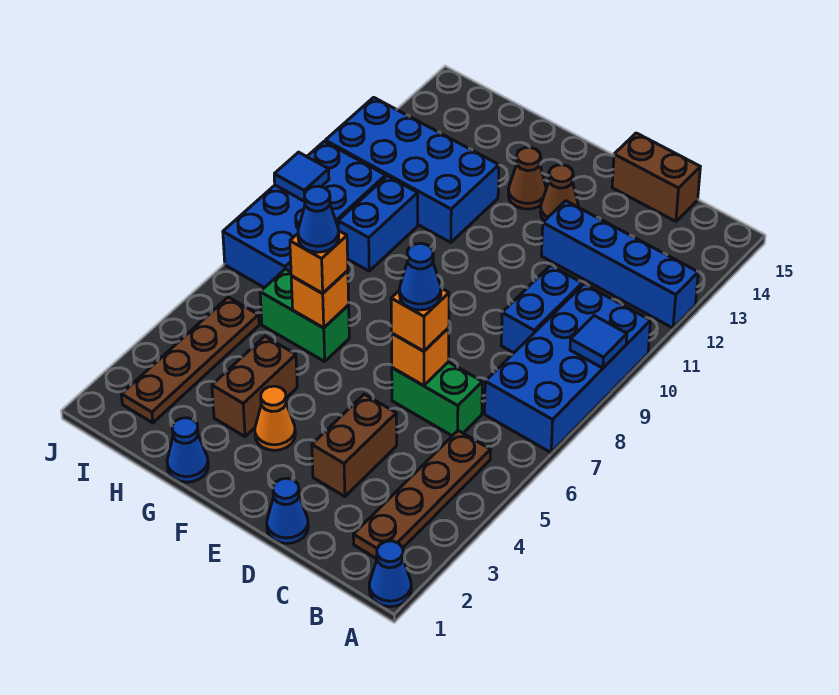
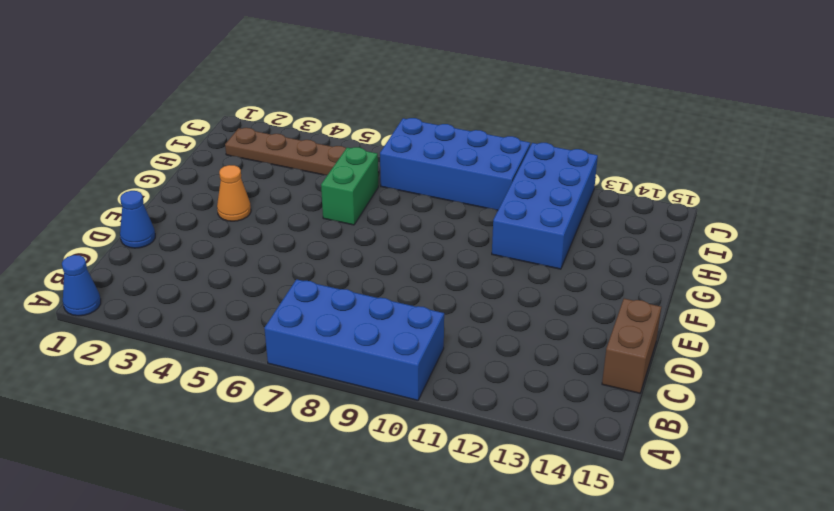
none -> blue 1x4 brick [542,201,698,328]
none -> brown 1x4 plate [353,431,490,559]
none -> green 1x2 brick [392,362,482,436]

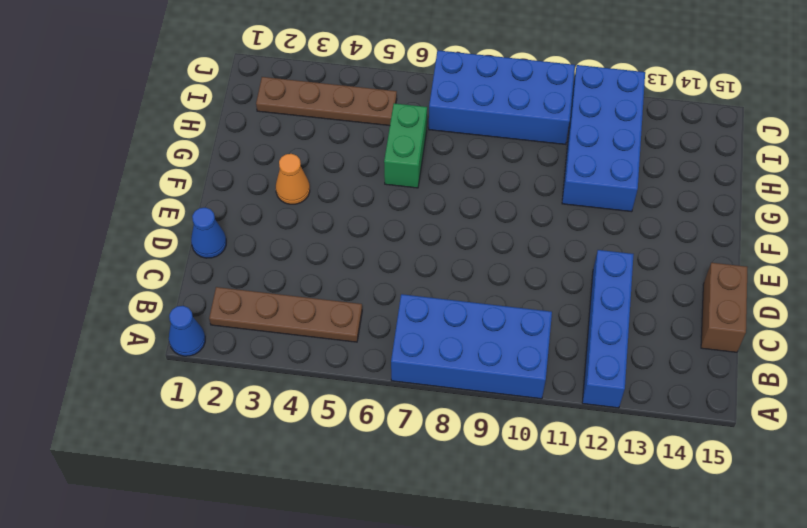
none -> green 1x2 brick [392,362,482,436]
none -> blue 1x2 brick [501,266,582,353]
none -> brown 1x2 brick [312,394,397,496]

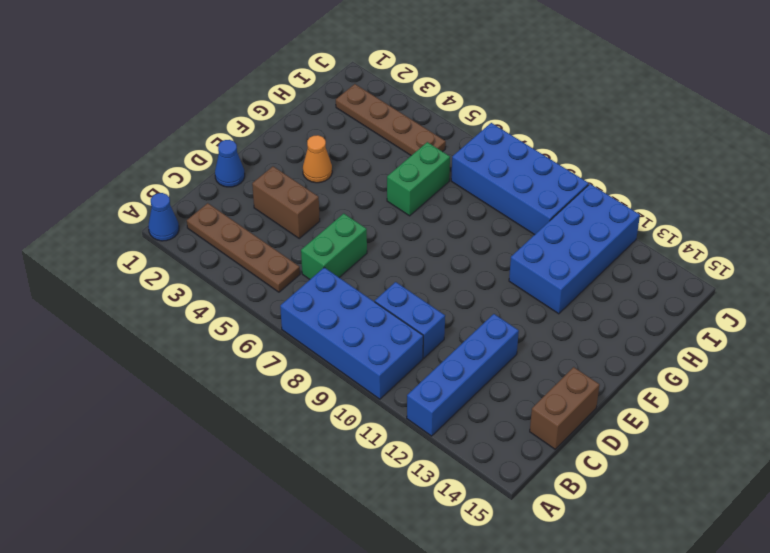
none -> brown 1x1 cone [540,165,579,221]
none -> brown 1x1 cone [508,147,546,209]
none -> blue 1x1 cone [167,418,208,482]

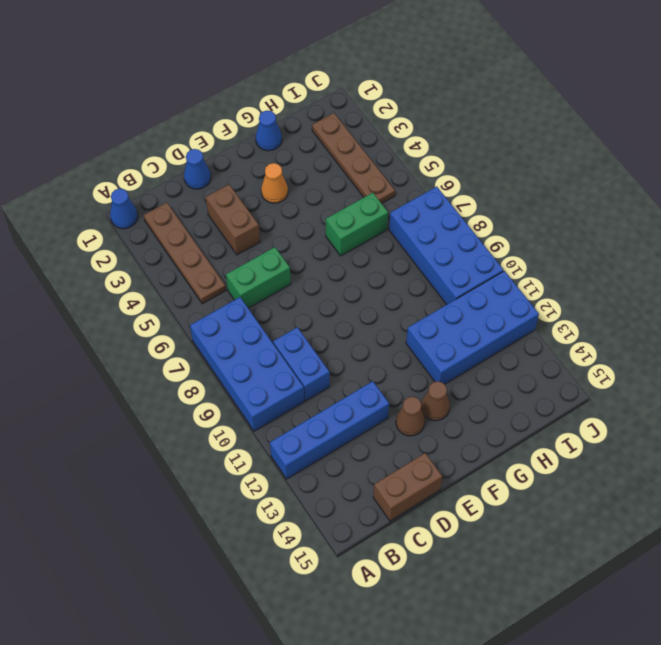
none -> brown 1x2 brick [212,336,297,437]
none -> blue 1x2 brick [338,176,418,271]
none -> blue 1x1 tile [570,316,627,368]

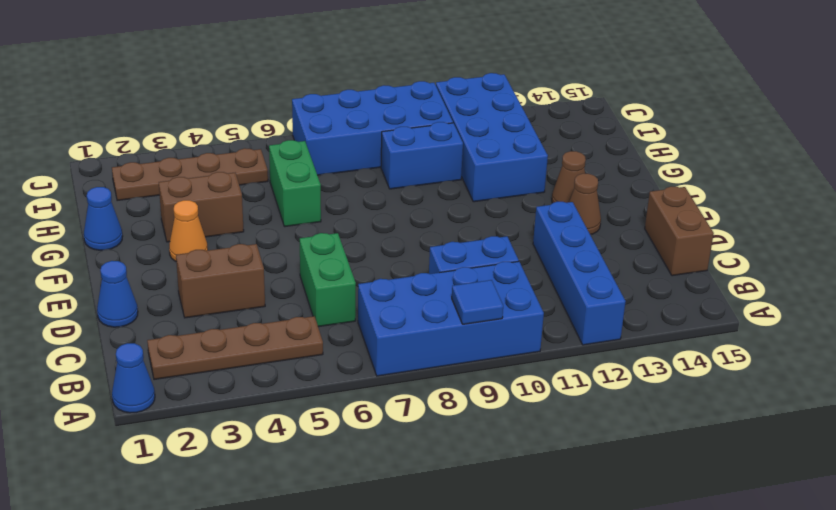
none -> orange 1x1 brick [391,328,449,386]
none -> orange 1x1 brick [291,271,349,328]
none -> blue 1x1 tile [274,152,329,202]

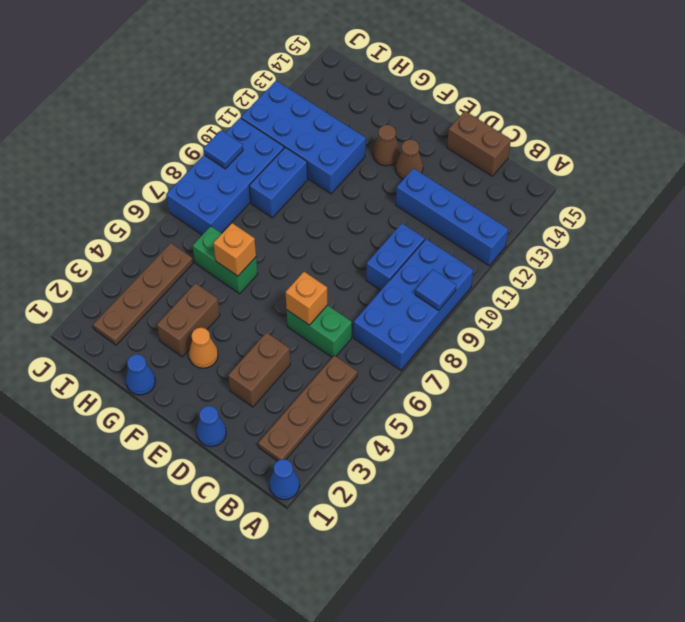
none -> orange 1x1 brick [391,288,449,351]
none -> orange 1x1 brick [290,230,348,293]
none -> blue 1x1 cone [399,243,441,310]

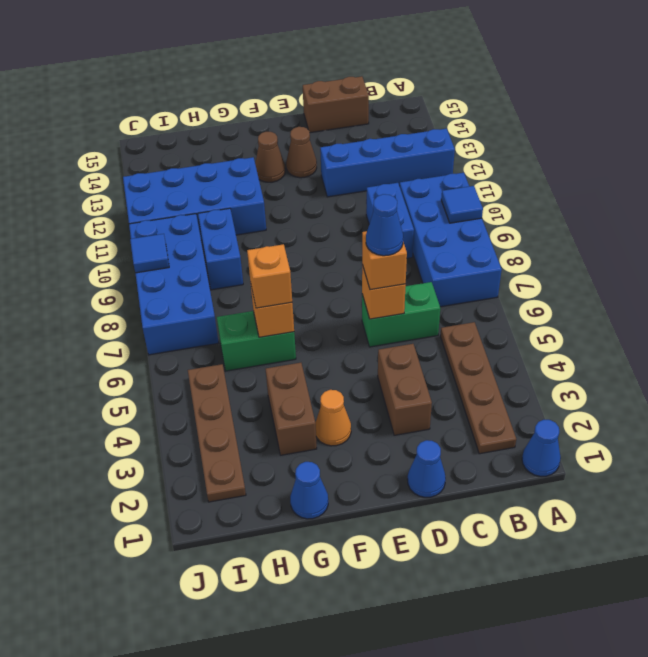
none -> blue 1x1 cone [298,186,339,252]

